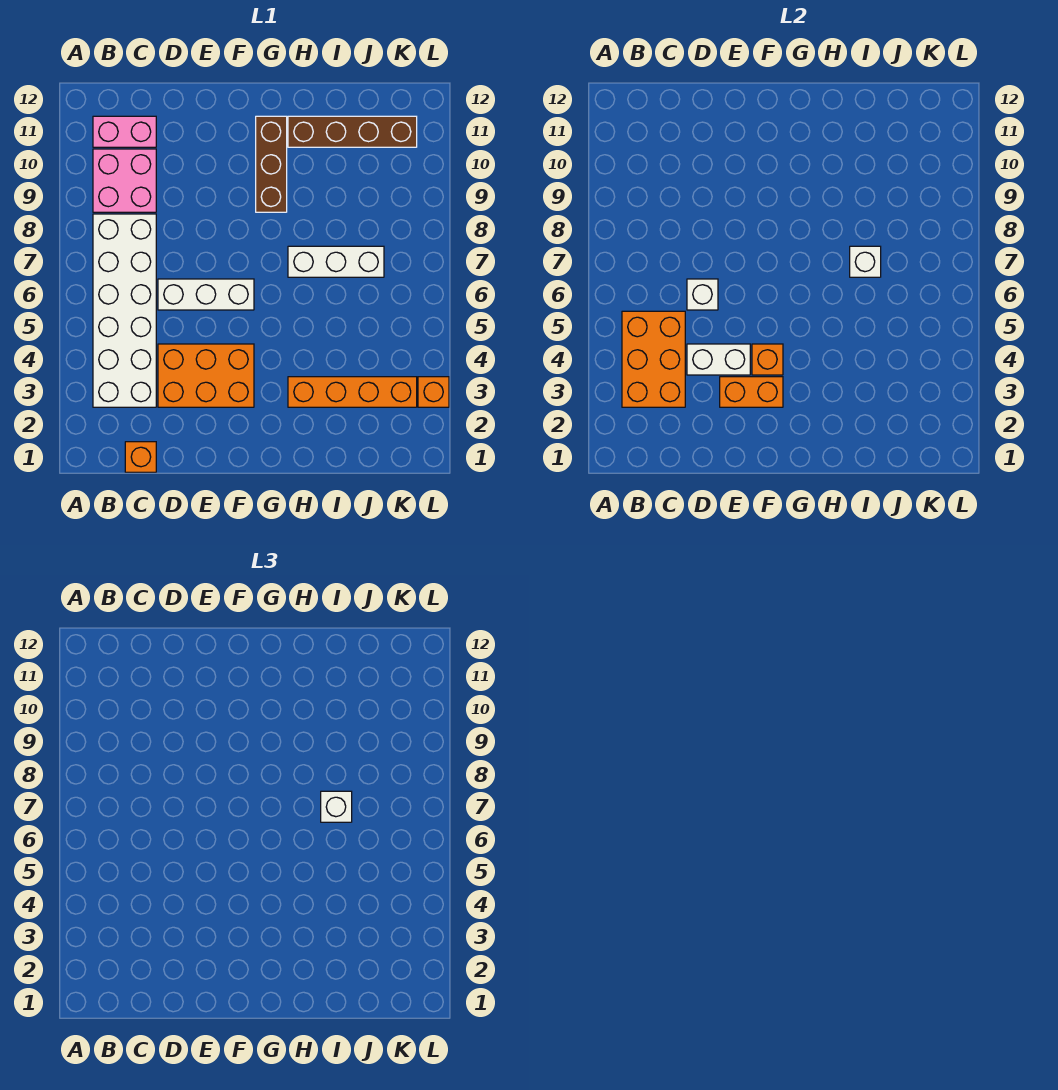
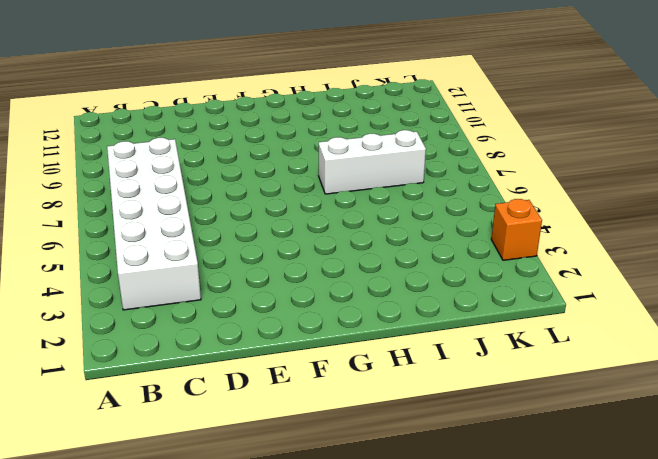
none -> pink 2x2 brick [93,149,156,212]
none -> pink 1x2 brick [93,116,156,147]
none -> orange 1x1 brick [125,442,156,472]

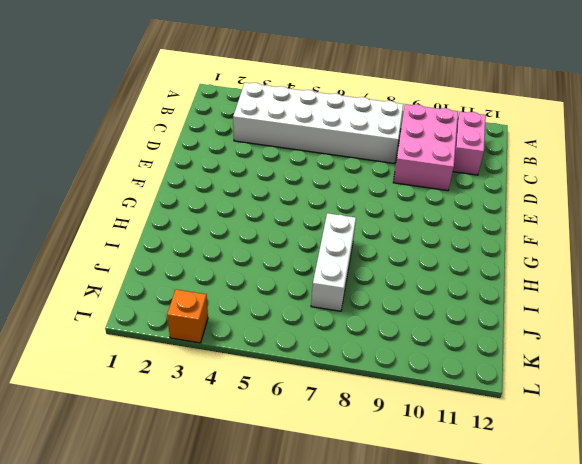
pink 2x3 brick [393,104,458,191] -> pink 2x2 brick [93,149,156,212]
none -> orange 1x1 brick [125,442,156,472]
none -> orange 2x3 brick [158,344,254,407]
none -> white 1x3 brick [158,279,254,310]

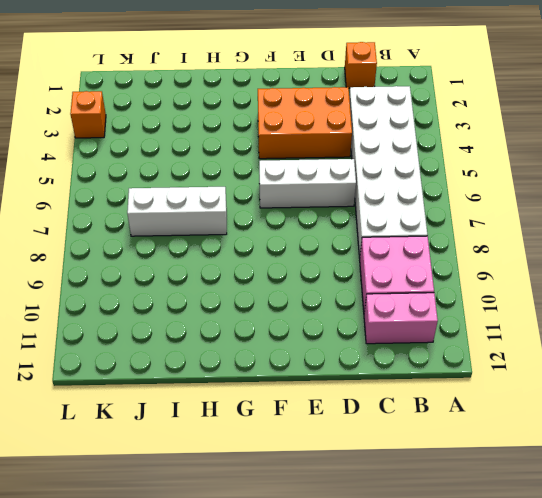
none -> brown 1x3 brick [256,116,287,212]
none -> orange 1x4 brick [288,377,417,407]
none -> brown 1x4 brick [288,116,417,147]

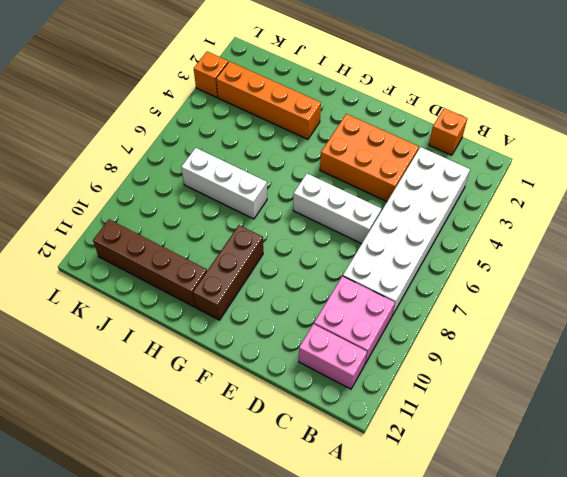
none -> orange 2x3 brick [622,311,685,407]
none -> white 1x2 brick [687,344,750,375]
none -> white 1x1 brick [687,279,718,310]

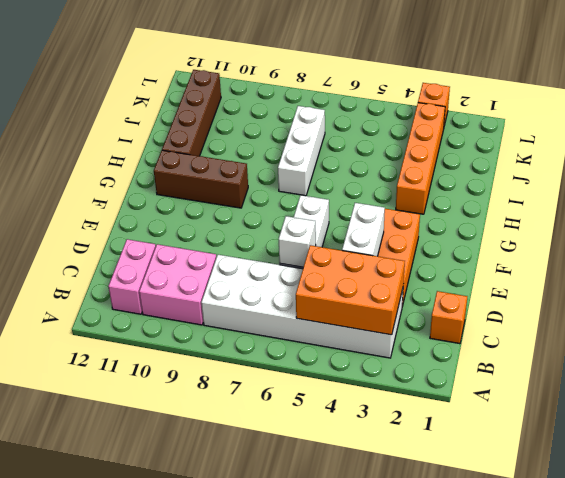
none -> orange 1x2 brick [720,377,783,407]
none -> orange 1x1 brick [752,344,783,375]
none -> white 1x1 brick [850,246,881,277]

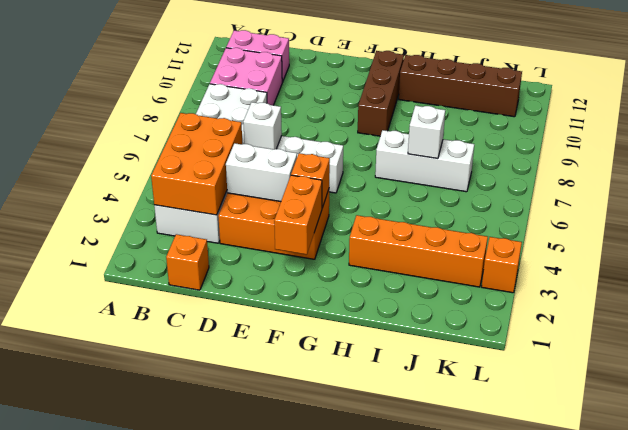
orange 1x2 brick [274,175,322,255] -> orange 1x2 brick turned to [720,377,783,407]
none -> white 1x1 brick [321,791,352,822]

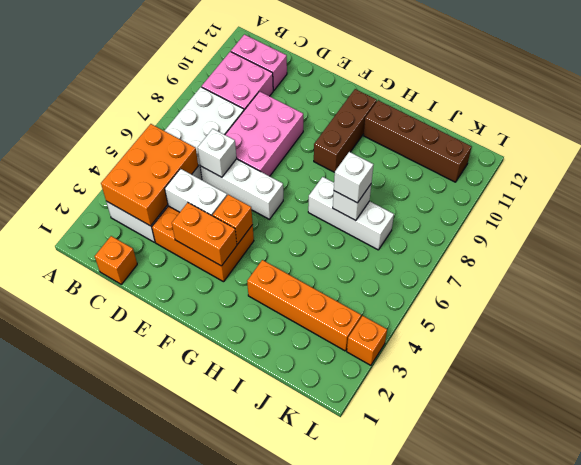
pink 2x3 brick [225,91,303,176] -> none

